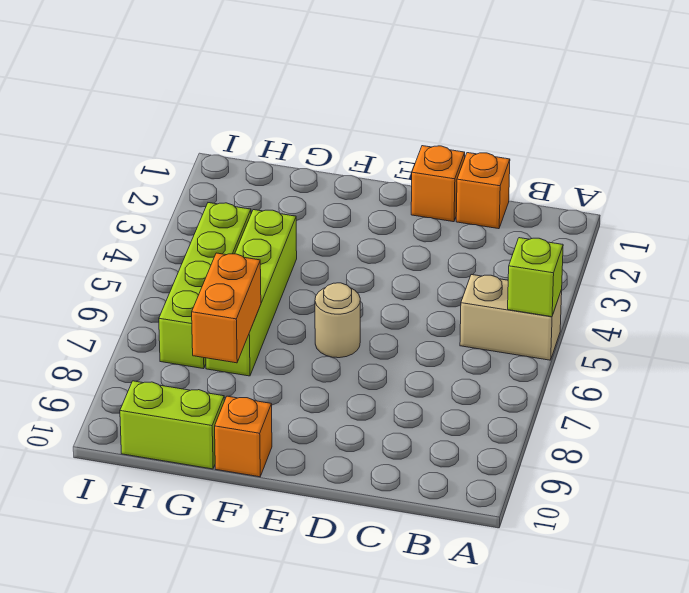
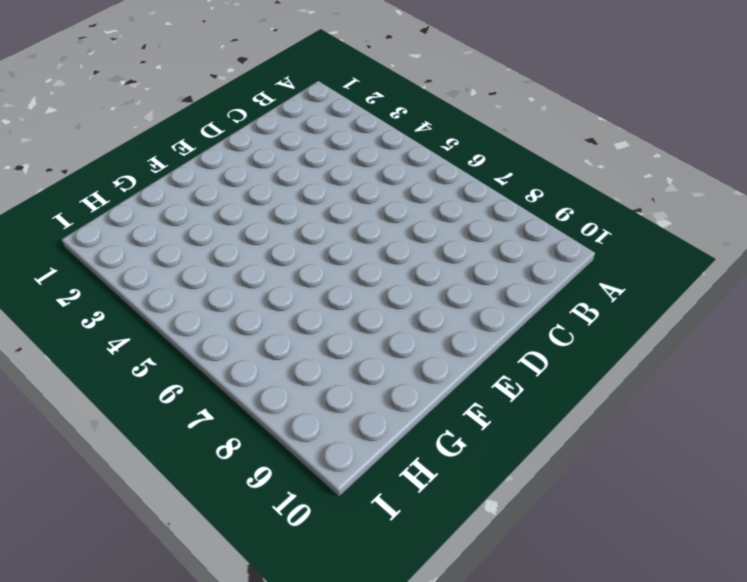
none -> tan 1x2 brick [460,275,562,360]
none -> orange 1x1 brick [456,153,510,229]

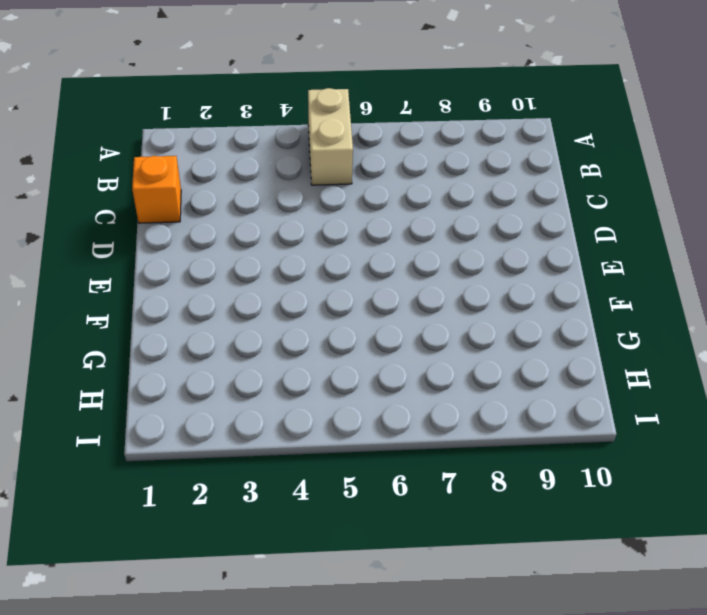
none -> orange 1x1 brick [411,146,465,222]
none -> tan 1x1 round brick [315,283,360,358]

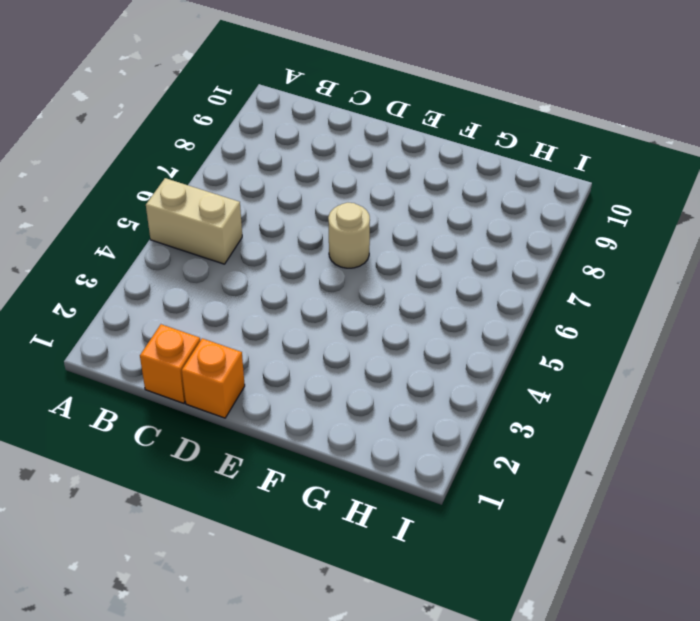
none -> orange 1x1 brick [215,396,272,477]
none -> lime 1x4 brick [206,210,297,376]

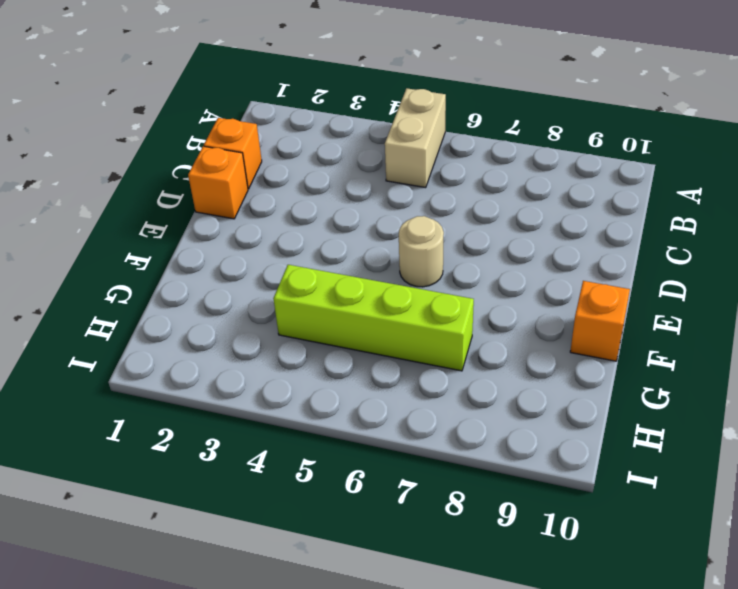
none -> lime 1x2 brick [120,381,224,469]
none -> lime 1x4 brick [159,203,251,369]

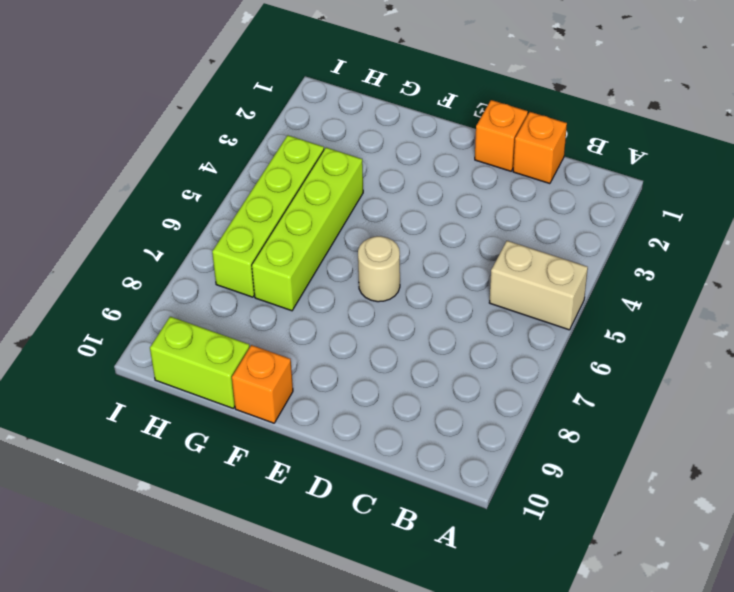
none -> lime 1x1 brick [508,238,563,317]
none -> orange 1x2 brick [192,253,261,363]

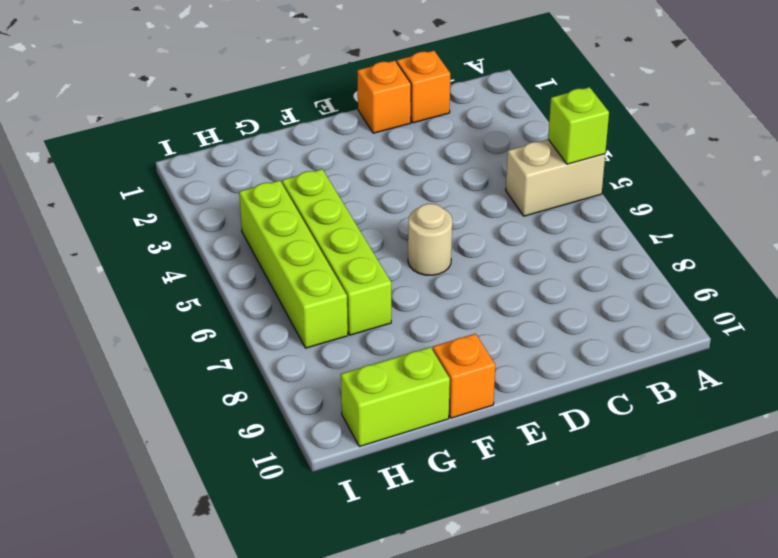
none -> orange 1x2 brick [192,253,261,363]

